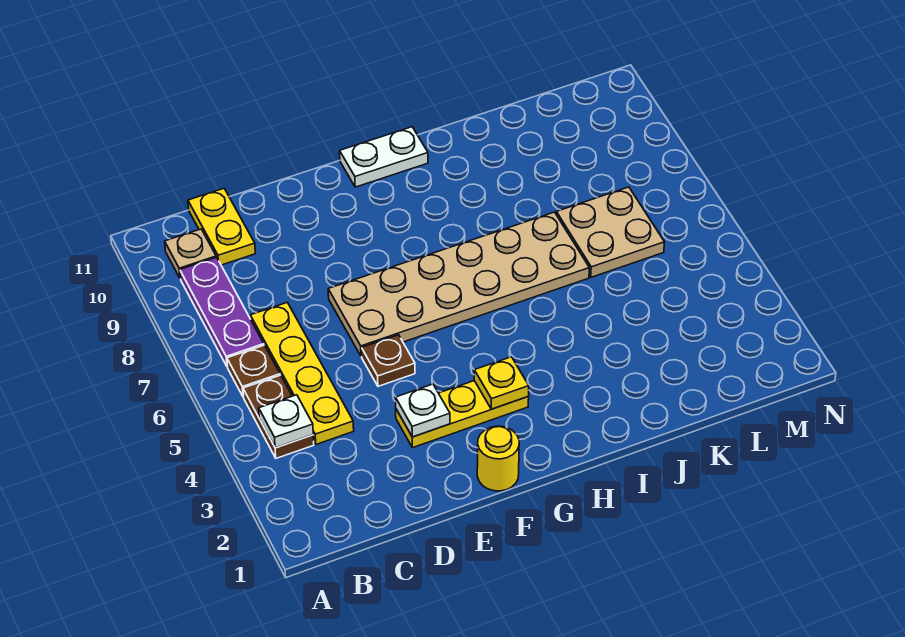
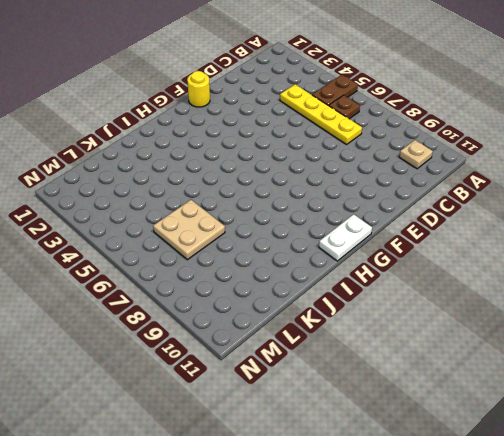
brown 1x2 plate [312,75,358,106] -> brown 1x2 plate turned to [243,375,314,458]
none -> purple 1x3 plate [180,257,264,367]
none -> yellow 1x2 plate [188,189,255,265]
none -> yellow 1x3 plate [396,381,529,448]

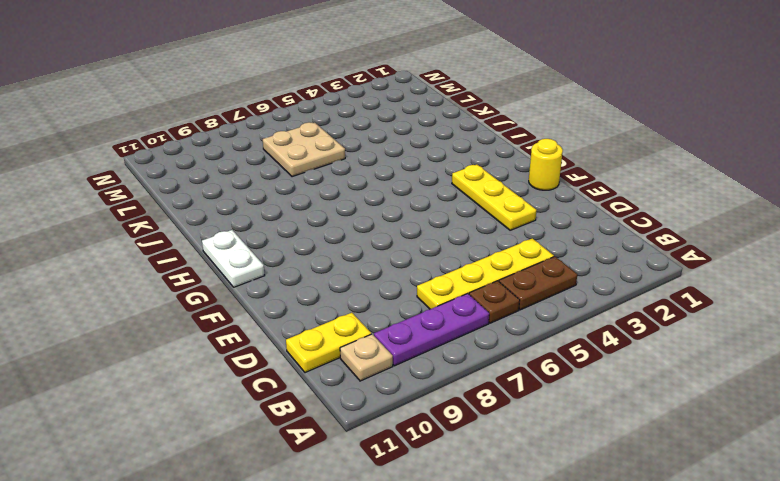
none -> brown 1x1 plate [362,335,415,386]
none -> tan 2x6 plate [328,212,589,356]
none -> white 1x1 plate [259,395,313,448]

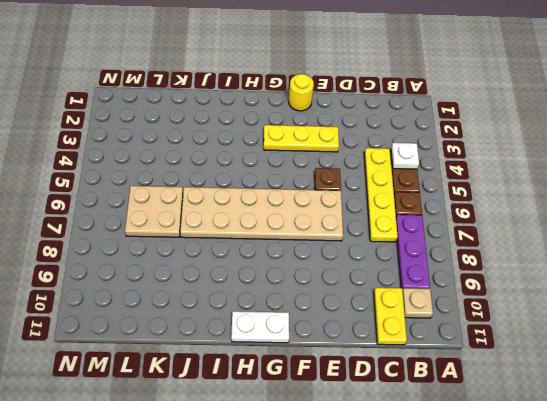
none -> white 1x1 plate [395,384,450,437]
none -> yellow 1x1 plate [474,357,529,409]

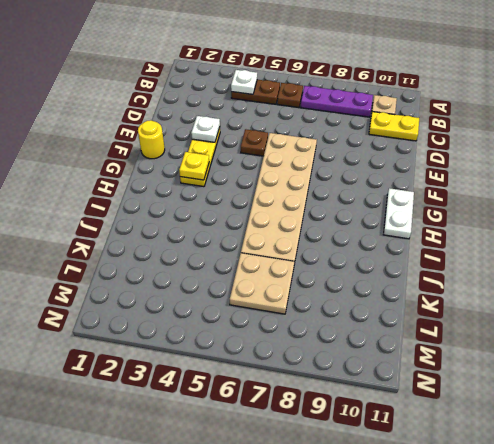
none -> yellow 1x4 plate [250,302,354,444]

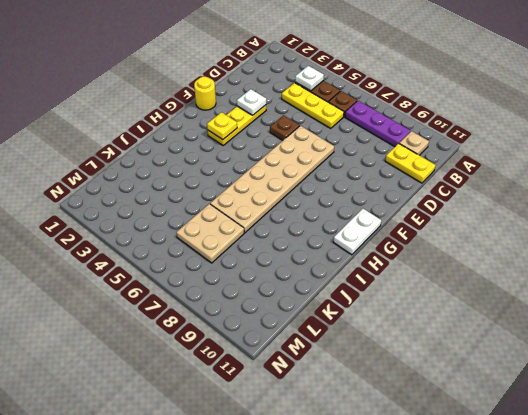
yellow 1x3 plate [282,83,344,128] -> yellow 1x4 plate [250,302,354,444]

